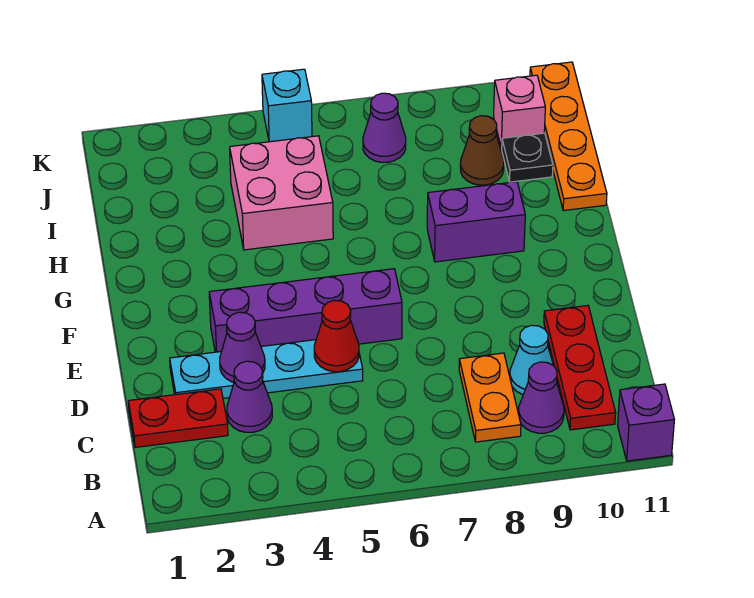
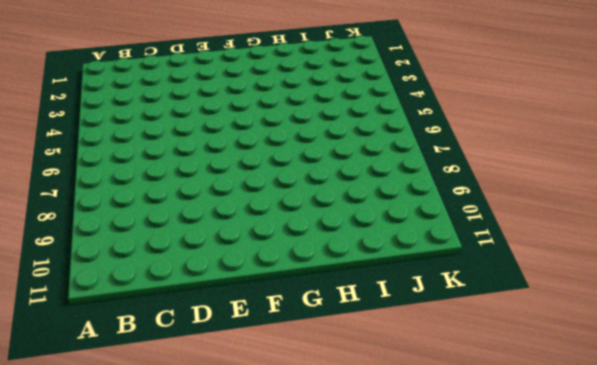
none -> purple 1x1 brick [618,384,674,461]
none -> orange 1x2 plate [459,353,521,442]
none -> purple 1x1 cone [518,362,564,433]

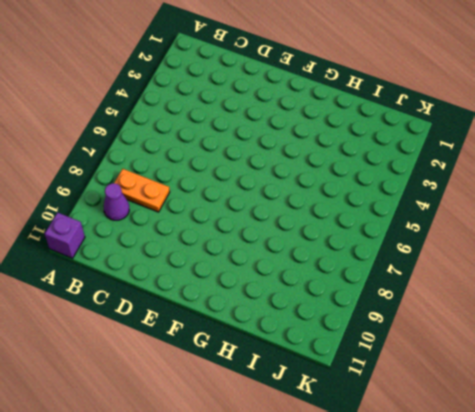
none -> red 1x3 plate [544,305,616,430]
none -> red 1x2 plate [128,389,228,447]
none -> purple 1x1 cone [227,361,272,432]

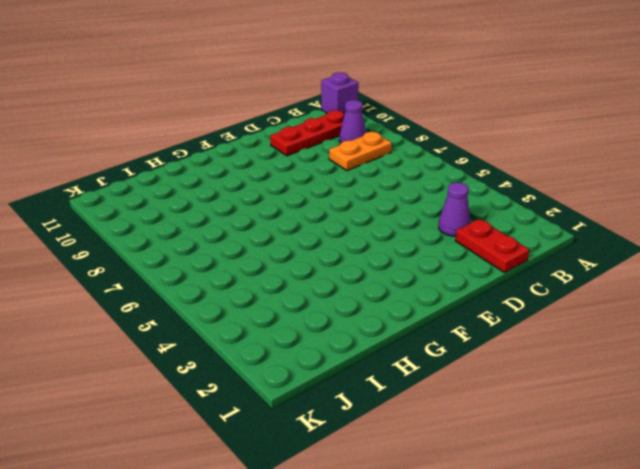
none -> cyan 1x1 cone [510,325,553,395]
none -> cyan 1x4 plate [170,340,363,398]
none -> purple 1x4 brick [209,269,402,352]

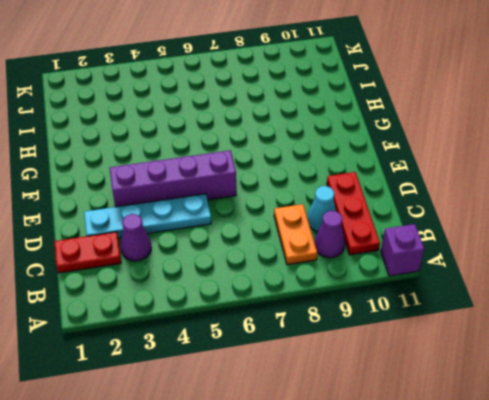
none -> purple 1x2 brick [427,182,525,262]
none -> pink 2x2 brick [230,136,333,250]
none -> orange 1x4 plate [530,62,607,211]

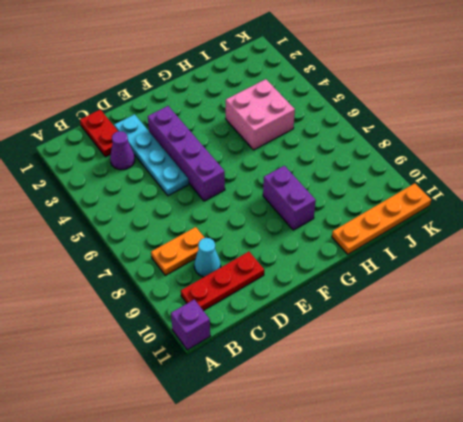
none -> purple 1x1 cone [518,362,564,433]
none -> brown 1x1 cone [460,116,504,185]
none -> black 1x1 plate [502,133,553,182]

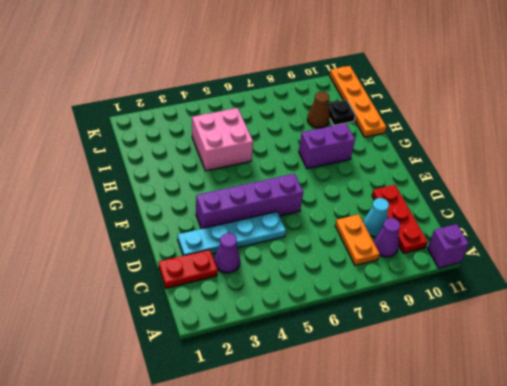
none -> purple 1x1 cone [363,93,406,162]
none -> pink 1x1 brick [494,75,545,148]
none -> cyan 1x1 brick [262,69,312,142]

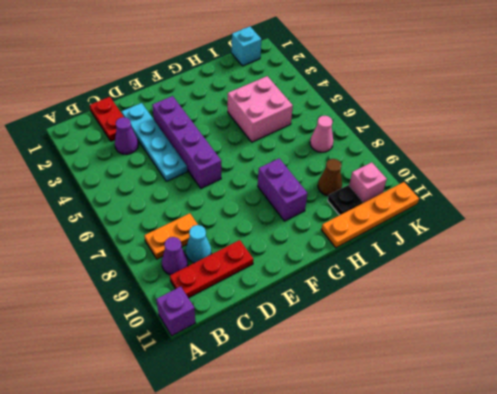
cyan 1x1 brick [232,27,261,66] -> cyan 1x1 brick moved to [262,69,312,142]
pink 1x1 cone [310,116,333,152] -> purple 1x1 cone [363,93,406,162]
none -> purple 1x1 cone [220,312,265,382]
none -> red 1x1 cone [314,301,359,372]

